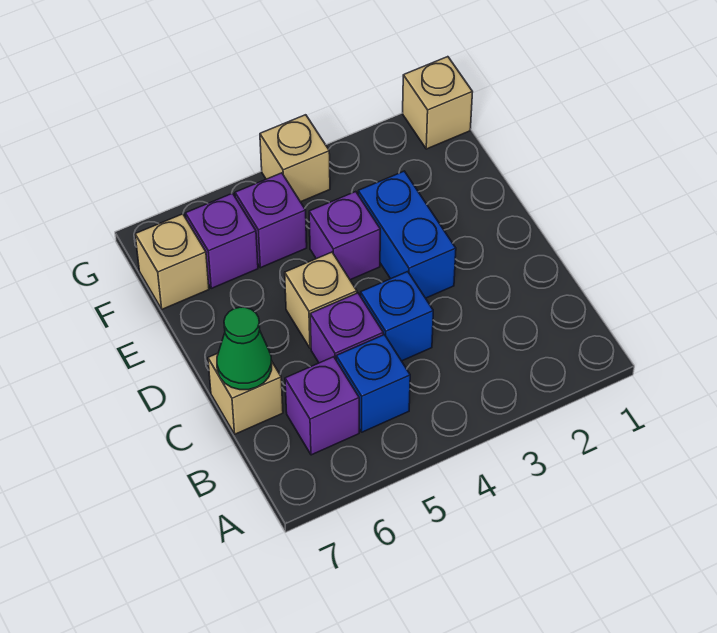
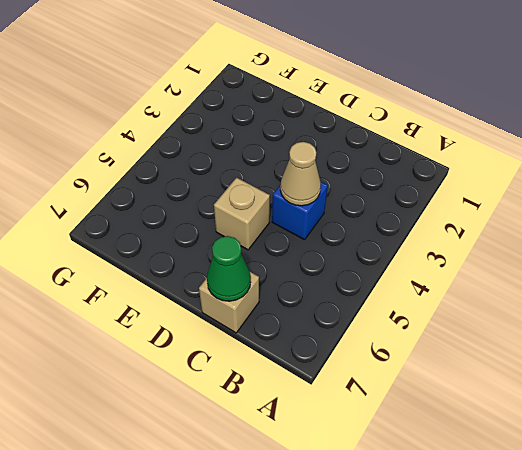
tan 1x1 cone [280,142,321,206] -> none
none -> blue 1x1 brick [336,335,410,432]
none -> purple 1x1 brick [285,357,359,455]
none -> purple 1x1 brick [310,293,383,363]

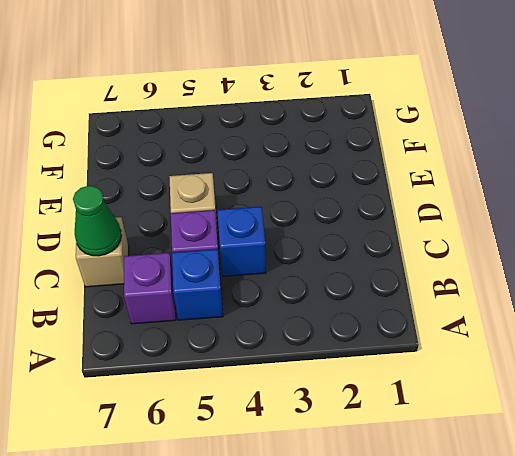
none -> blue 1x2 brick [358,171,456,298]
none -> purple 1x1 brick [309,192,380,280]
none -> purple 1x1 brick [235,173,307,268]

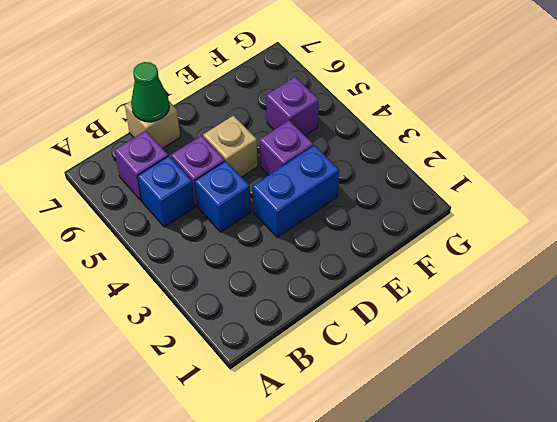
none -> purple 1x1 brick [185,193,258,288]
none -> tan 1x1 brick [135,214,209,309]
none -> tan 1x1 brick [403,57,472,149]

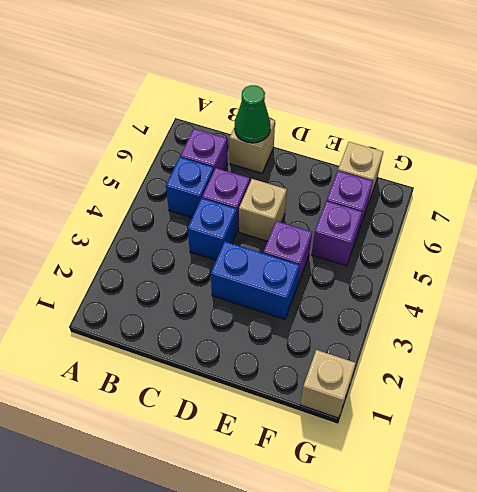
none -> tan 1x1 brick [260,115,330,202]

